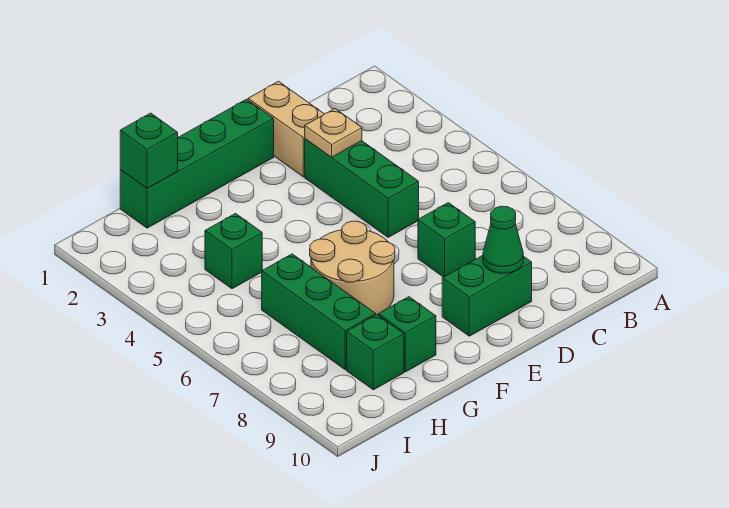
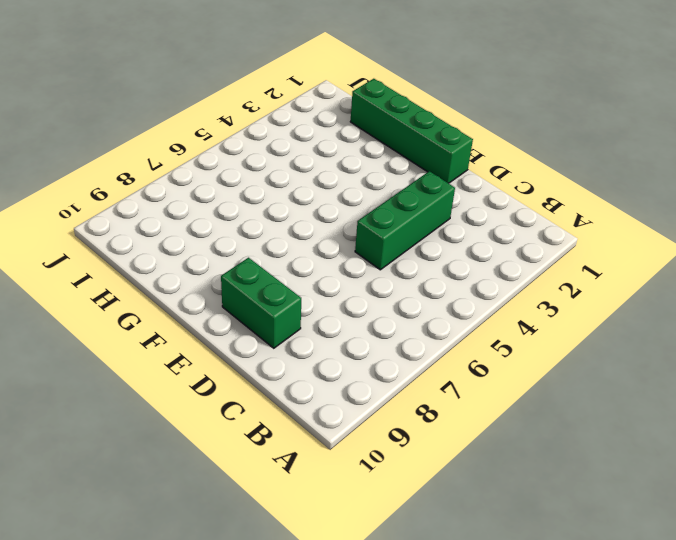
none -> tan 1x2 brick [248,81,324,177]
none -> green 1x1 brick [418,203,475,277]
none -> tan 2x2 round brick [310,221,395,315]

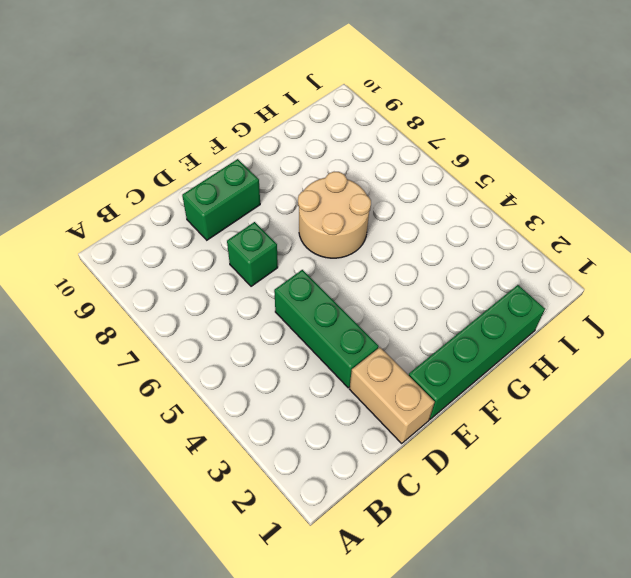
none -> green 1x1 brick [378,297,436,372]
none -> green 1x1 brick [205,214,262,289]
none -> green 1x3 brick [262,254,376,370]

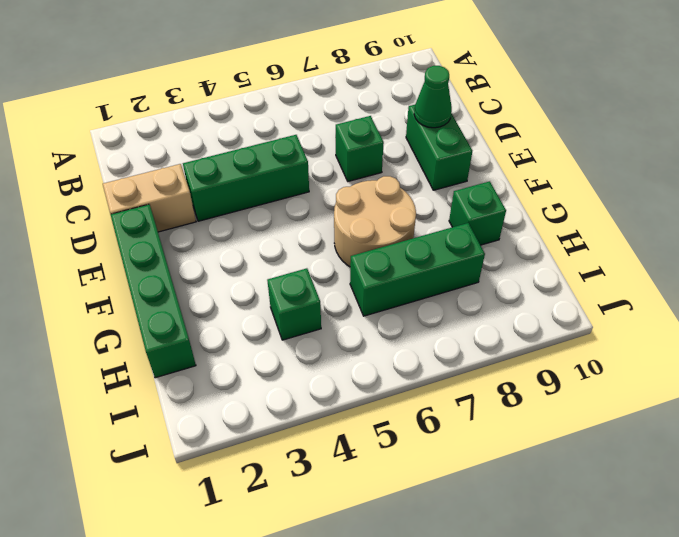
none -> green 1x1 brick [347,315,404,390]
none -> tan 1x1 plate [305,109,362,157]
none -> green 1x1 brick [120,113,178,189]

